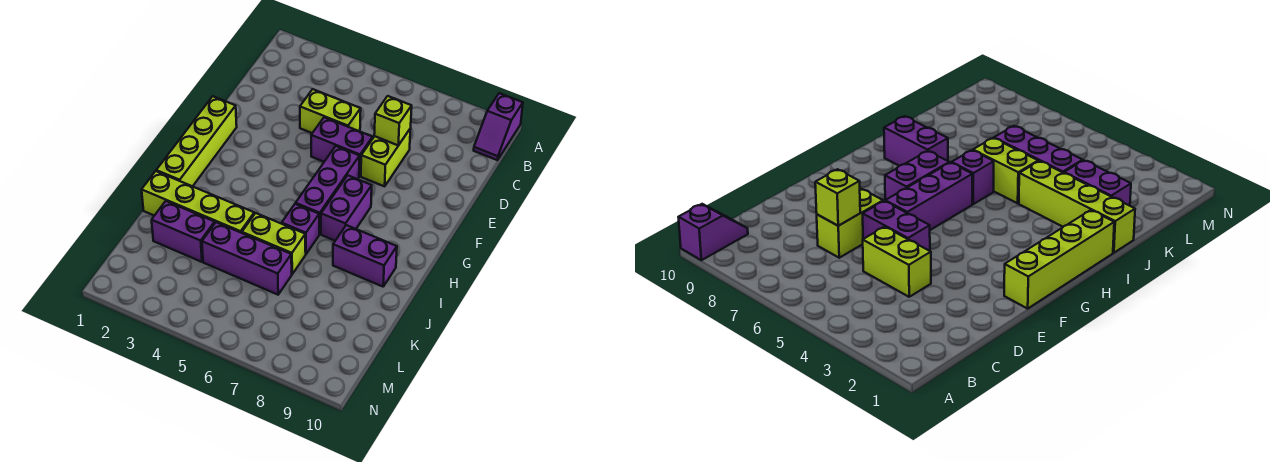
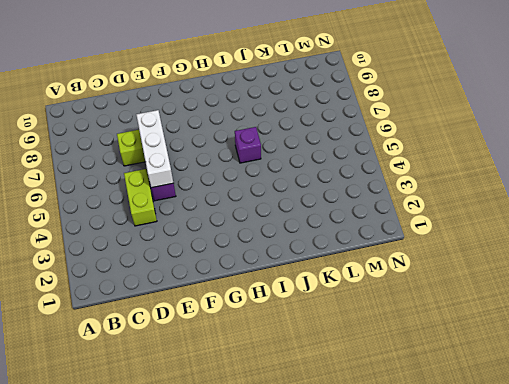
white 1x3 brick [136,110,173,188] -> none
none -> purple 1x2 slope [474,93,523,160]
none -> lime 1x4 brick [156,96,237,186]
none -> purple 1x3 brick [296,146,360,234]

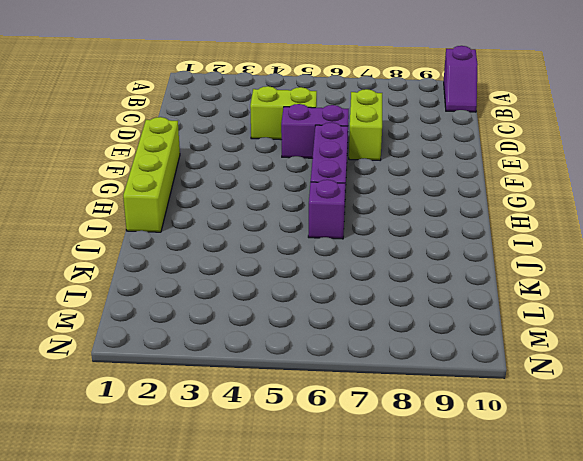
none -> purple 1x2 brick [321,175,372,241]
none -> purple 1x2 brick [333,225,397,287]
none -> lime 1x4 brick [142,171,254,233]

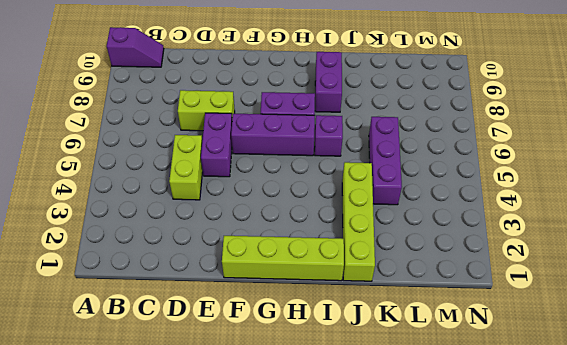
none -> lime 1x2 brick [242,213,306,274]
none -> purple 1x2 brick [152,201,215,262]
none -> lime 1x1 brick [374,96,412,145]

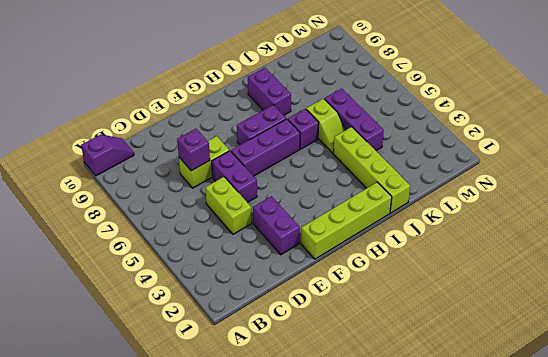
purple 1x1 brick [177,129,210,171] -> lime 1x1 brick [374,96,412,145]
purple 1x2 brick [253,196,300,255] -> purple 1x2 brick moved to [152,201,215,262]
lime 1x2 slope [306,99,345,153] -> lime 1x2 brick [242,213,306,274]

